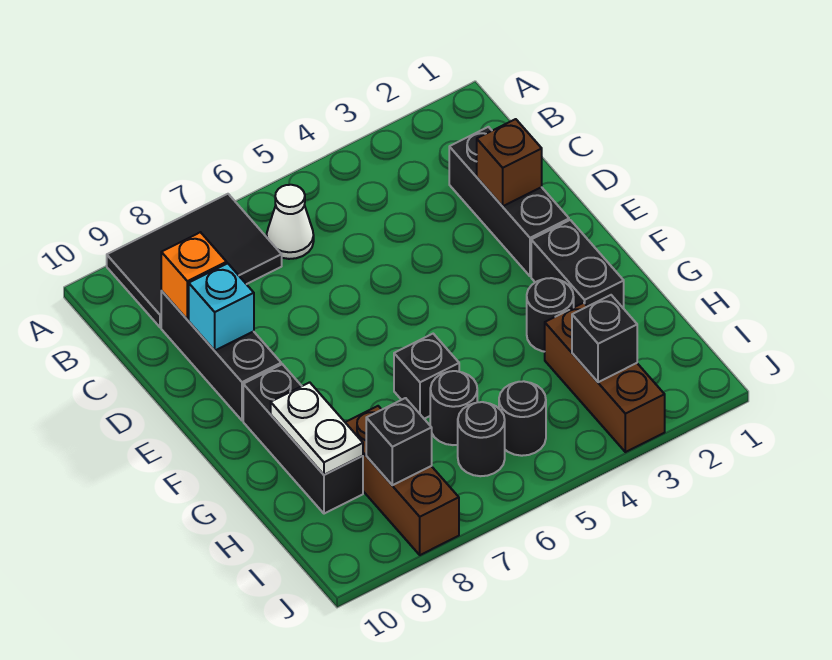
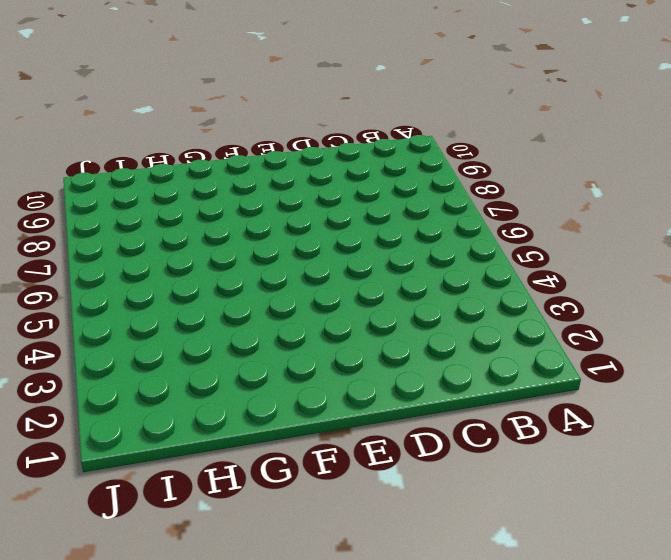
none -> black 2x3 tile [107,194,282,327]
none -> white 1x1 cone [267,185,314,259]
none -> black 1x3 brick [449,127,569,276]

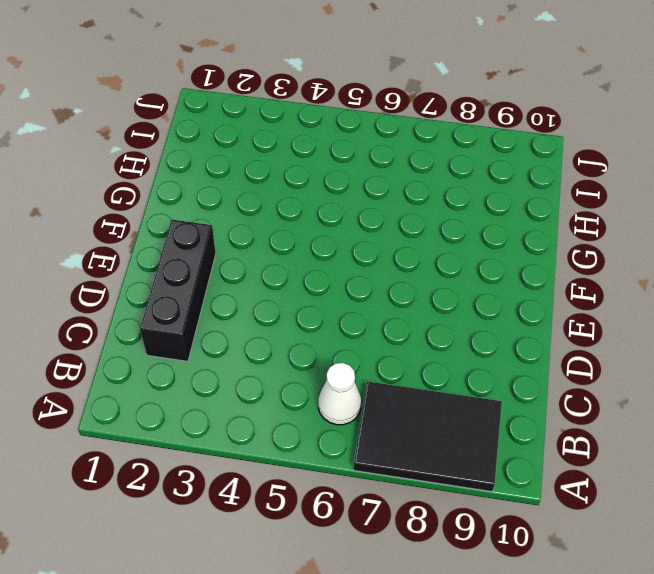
none -> black 1x3 brick [161,291,281,421]
none -> black 1x2 brick [531,220,624,309]
none -> black 1x3 brick [243,364,363,514]

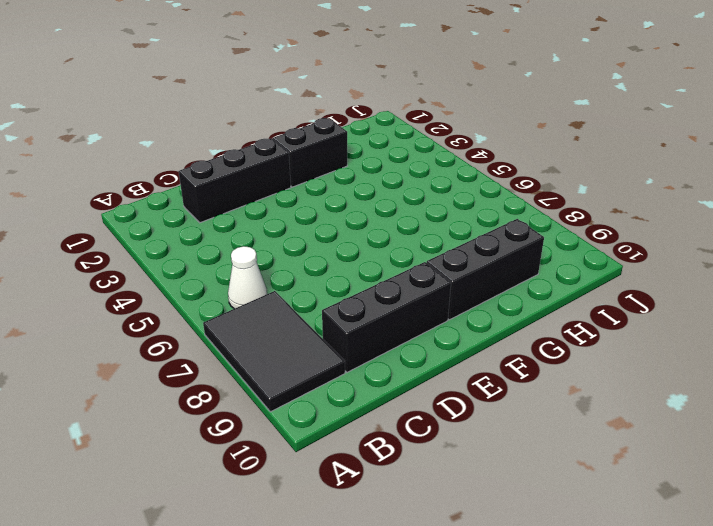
none -> black 1x1 round brick [527,278,574,352]
none -> black 1x1 brick [394,334,459,419]
none -> brown 1x3 brick [545,303,665,452]

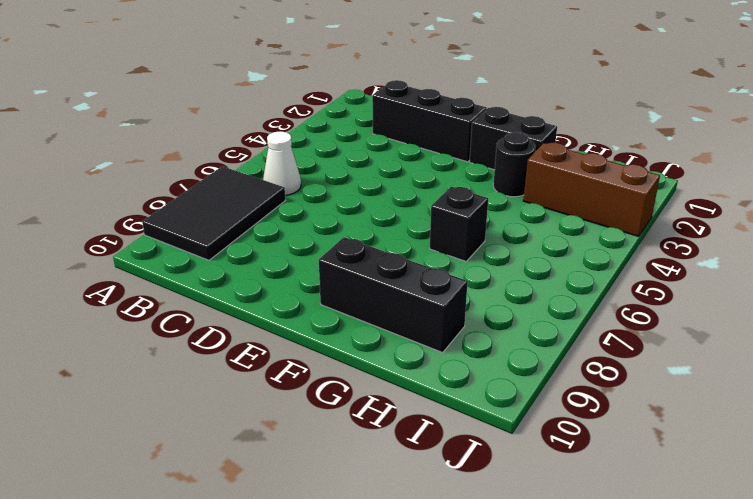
none -> black 1x3 brick [161,291,281,421]
none -> black 1x1 round brick [430,371,477,445]
none -> brown 1x3 brick [345,406,459,555]

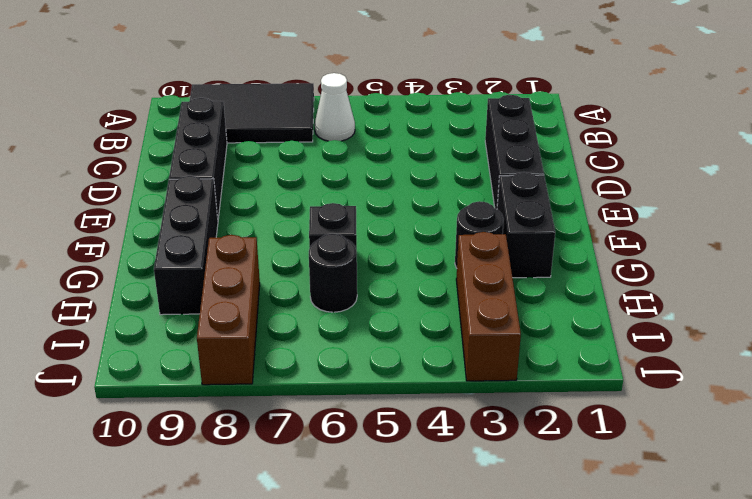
none -> black 1x1 round brick [499,381,546,456]
none -> black 1x1 round brick [458,402,505,476]
none -> orange 1x1 brick [161,232,227,320]

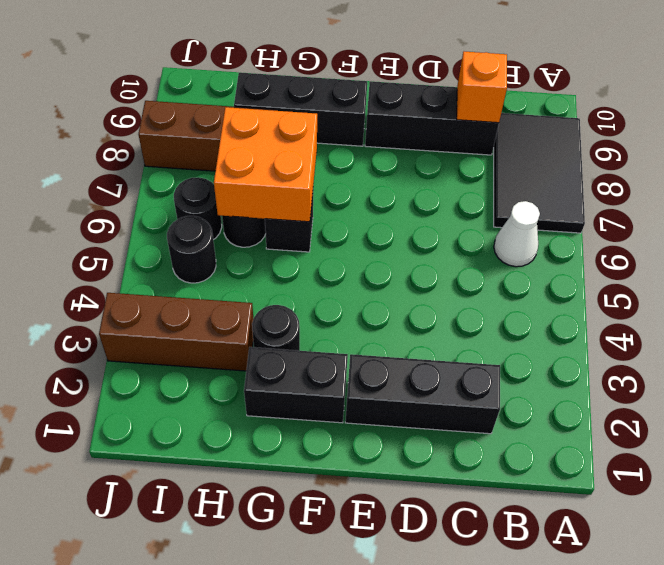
orange 2x2 brick [214,107,317,222] -> none
none -> brown 1x1 brick [477,119,542,206]
none -> cyan 1x1 brick [189,263,254,351]
none -> white 1x2 plate [271,382,363,475]

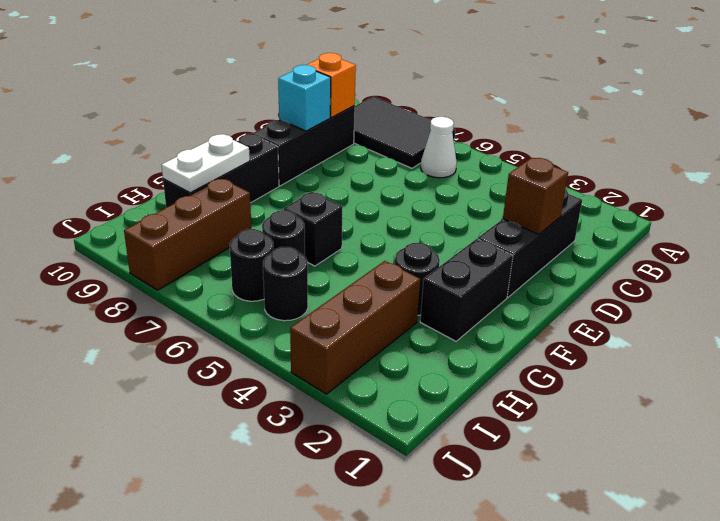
none -> black 1x1 brick [572,295,637,382]
none -> black 1x1 brick [366,398,432,485]

